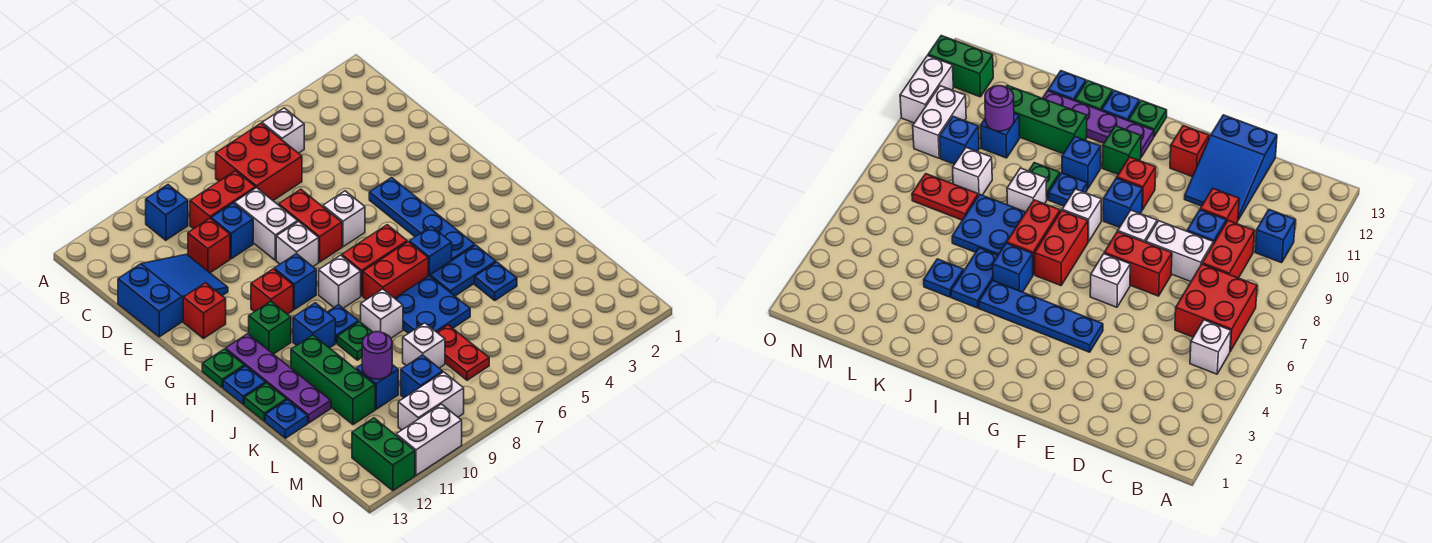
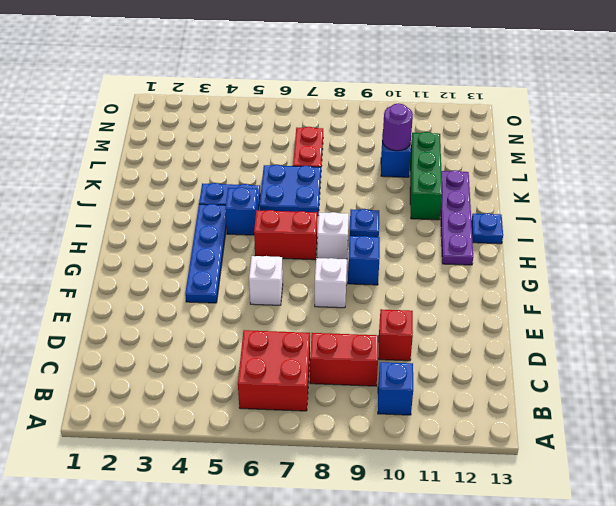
none -> white 1x1 brick [262,108,304,153]
none -> white 1x2 brick [234,188,298,260]
none -> blue 1x1 brick [211,203,253,259]
none -> blue 2x3 slope [118,254,228,337]

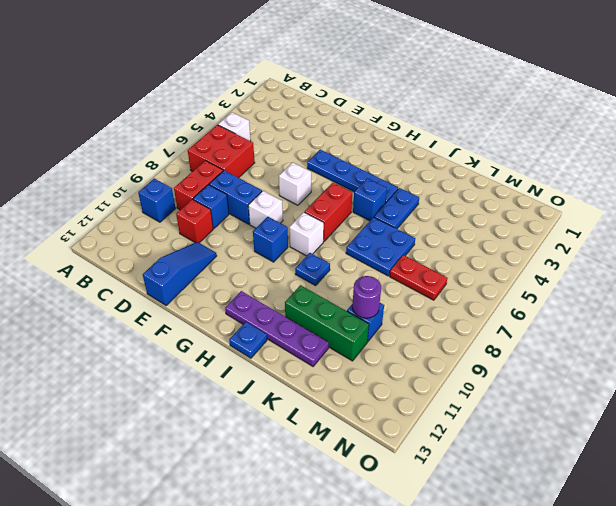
blue 1x2 brick [209,170,262,224] -> white 1x2 brick [234,188,298,260]
blue 1x3 slope [143,242,217,306] -> blue 2x3 slope [118,254,228,337]
none -> red 1x2 brick [279,189,342,262]
none -> red 1x1 brick [183,283,226,338]
none -> red 1x1 brick [251,269,293,314]
none -> green 1x1 brick [249,301,291,354]

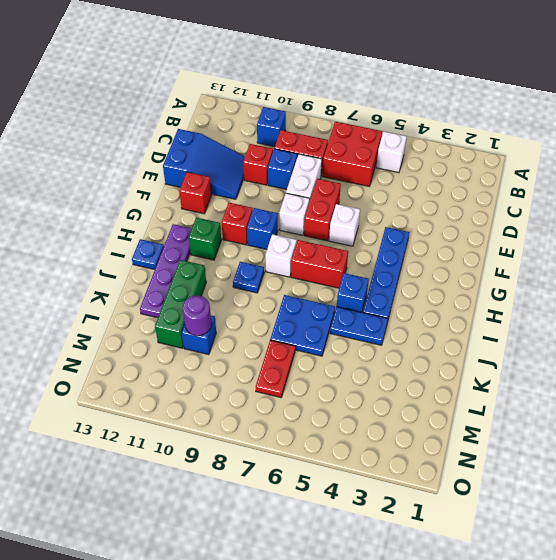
none -> green 1x1 plate [202,349,244,388]
none -> red 1x2 brick [363,242,428,300]
none -> blue 1x1 brick [293,303,335,348]
none -> white 1x1 brick [361,289,403,338]

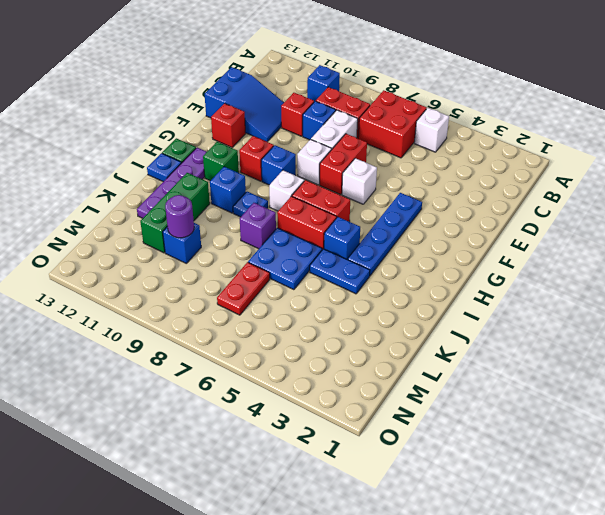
purple 1x1 brick [240,203,276,249] -> white 1x1 brick [361,289,403,338]
none -> green 1x1 plate [337,322,373,360]
none -> green 1x1 plate [244,383,287,421]
none -> blue 1x1 plate [475,262,517,300]
none -> blue 1x1 plate [265,400,308,438]

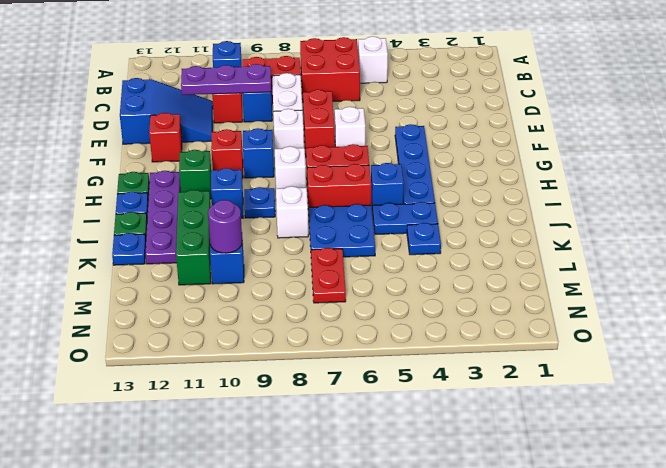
purple 1x3 plate [181,64,271,95] -> none
none -> green 1x1 plate [337,322,373,360]
none -> white 1x1 brick [403,323,445,368]
none -> blue 1x1 brick [401,355,443,398]
none -> white 1x2 brick [398,372,464,430]

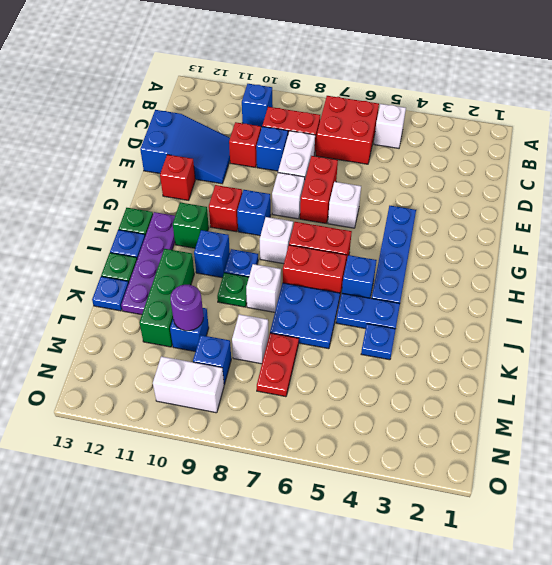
none -> green 1x2 brick [352,418,415,491]
none -> white 1x2 brick [396,404,462,475]

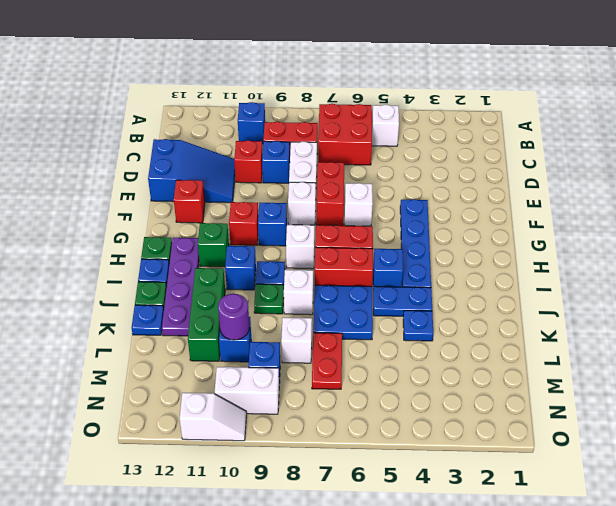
white 1x2 slope [180,393,246,441] -> white 1x2 brick [396,404,462,475]
none -> green 1x2 brick [352,418,415,491]

